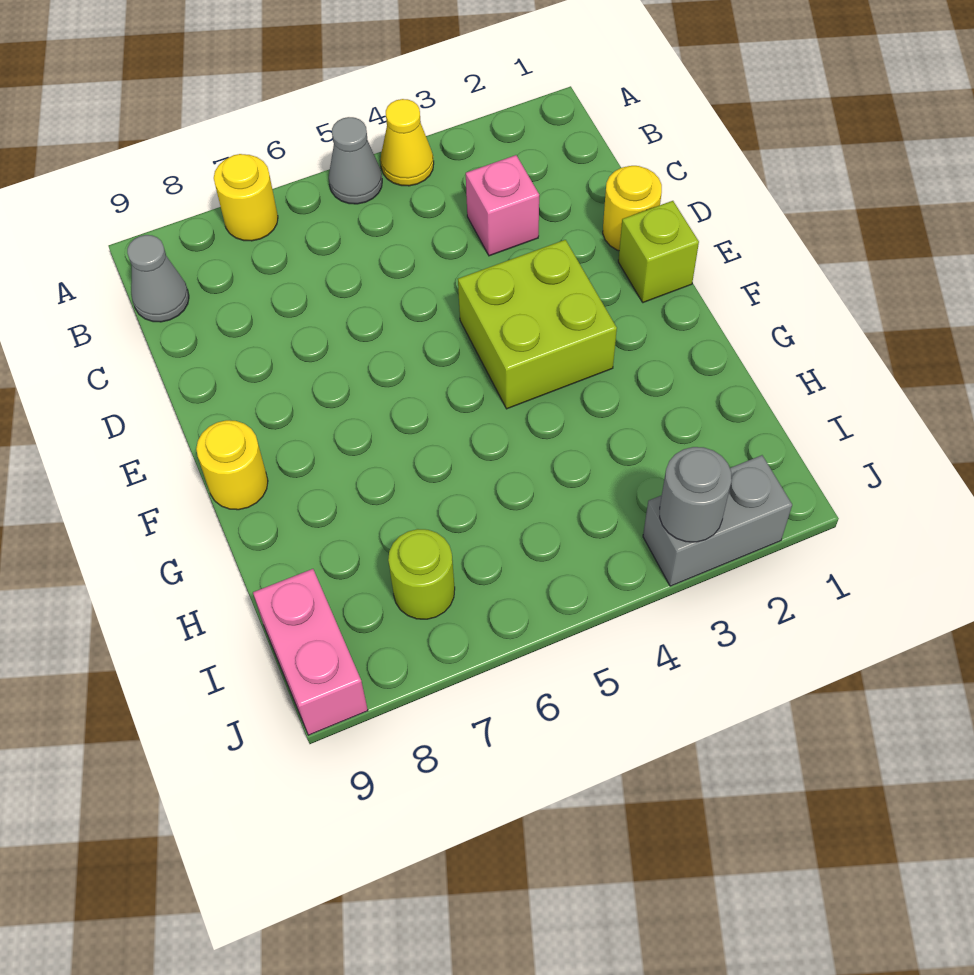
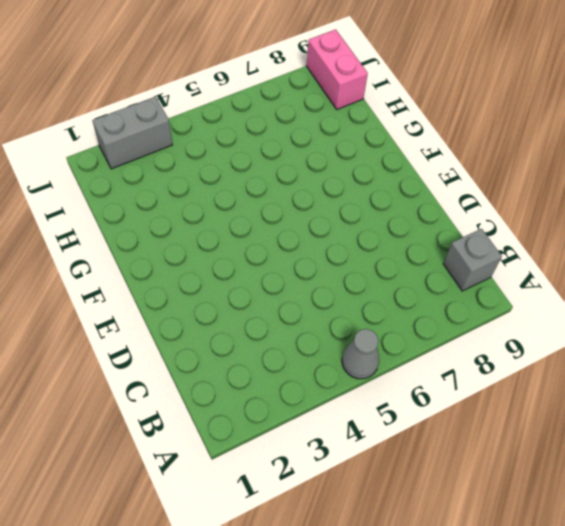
grey 1x1 brick [443,229,502,291] -> grey 1x1 cone [127,235,189,322]
none -> yellow 1x1 cone [380,99,434,186]
none -> yellow 1x1 round brick [214,154,278,241]
none -> pink 1x1 brick [466,155,539,256]

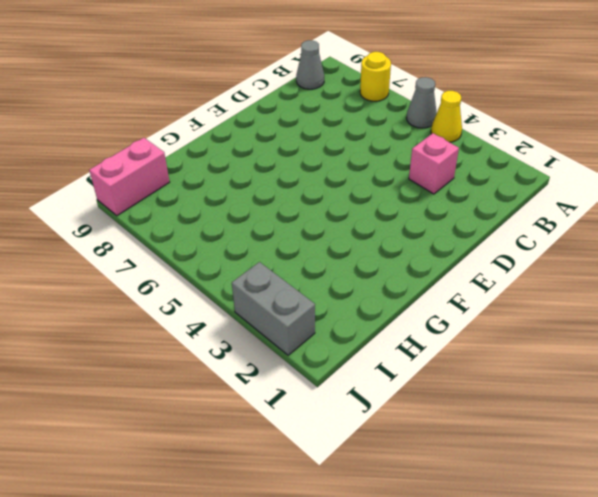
none -> yellow 1x1 round brick [603,166,662,251]
none -> lime 1x1 brick [618,201,699,303]
none -> lime 2x2 brick [458,240,617,409]

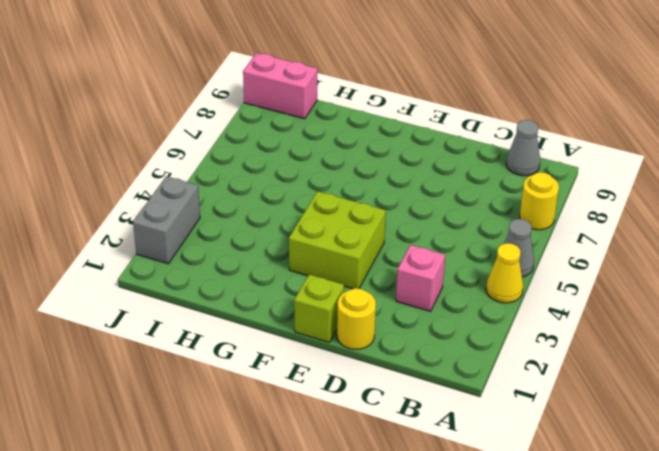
none -> yellow 1x1 round brick [196,420,268,510]
none -> lime 1x1 round brick [388,529,455,619]
none -> grey 1x1 round brick [660,447,732,542]

